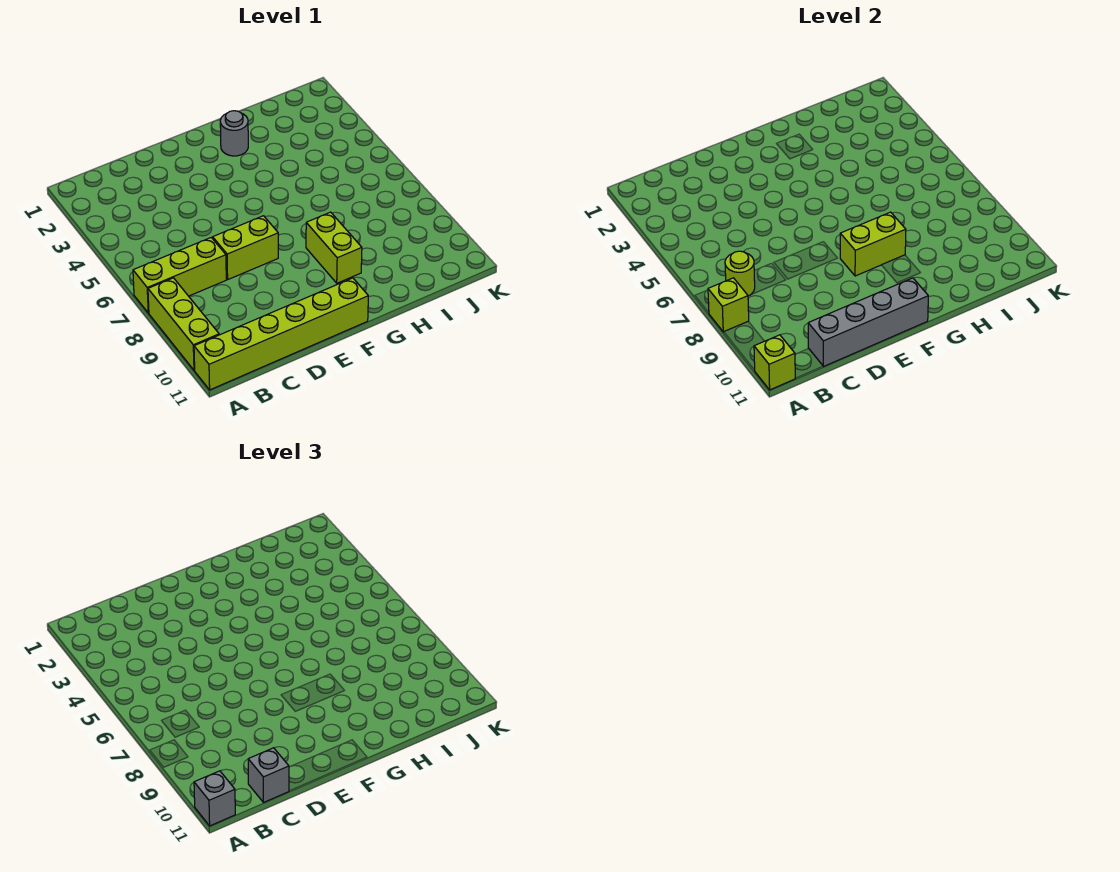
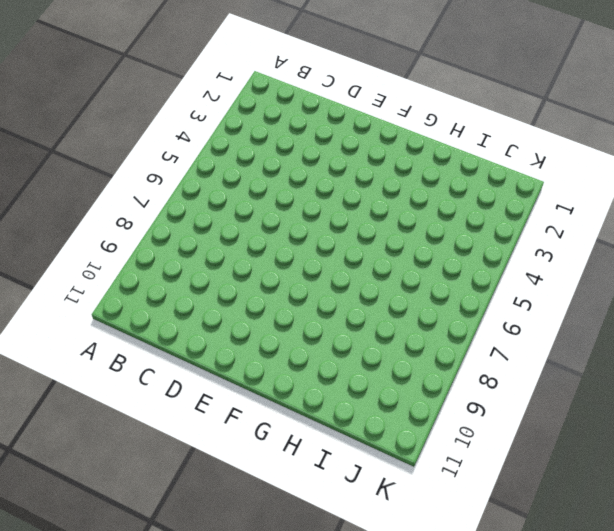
none -> lime 1x3 brick [133,238,226,313]
none -> lime 1x3 brick [148,278,219,370]
none -> lime 1x6 brick [194,278,368,390]

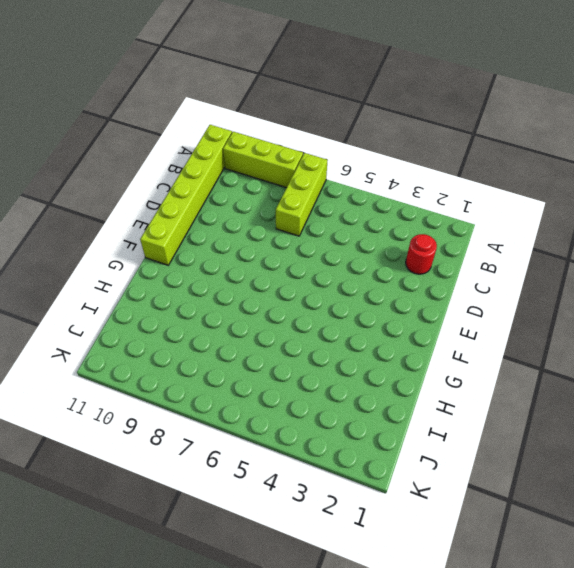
red 1x1 round brick [406,234,437,274] -> none
none -> lime 1x2 brick [212,216,278,279]
none -> grey 1x1 round brick [220,111,248,156]
none -> lime 1x2 brick [306,212,362,283]

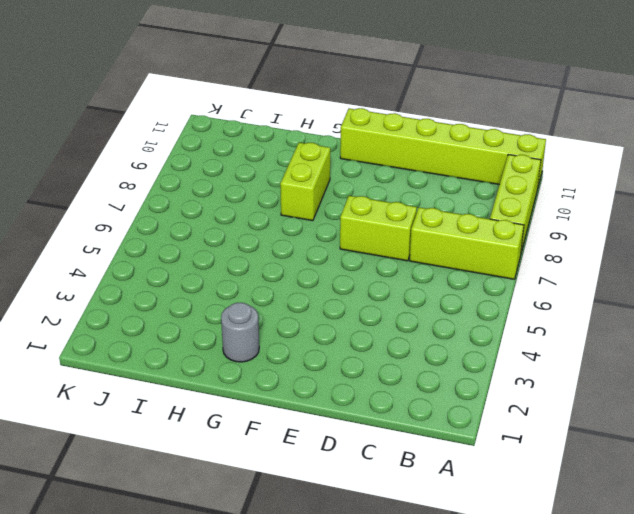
none -> lime 1x1 brick [708,278,749,332]
none -> lime 1x1 brick [754,335,795,390]
none -> lime 1x1 round brick [725,251,755,296]

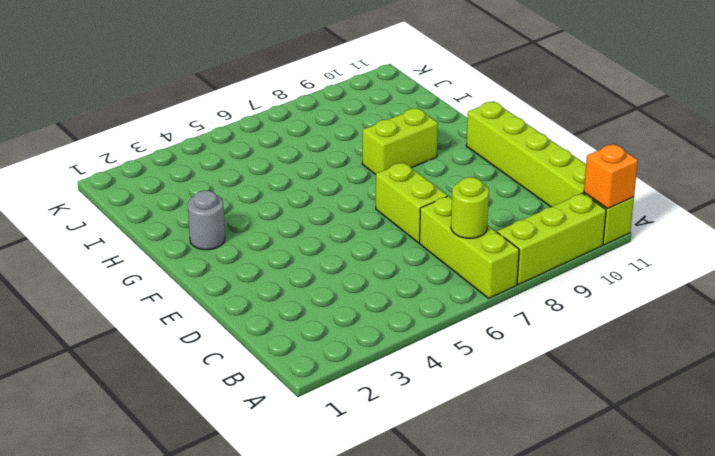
orange 1x1 brick [584,144,638,209] -> lime 1x1 brick [754,335,795,390]
none -> lime 1x1 brick [708,278,749,332]
none -> grey 1x4 brick [808,278,928,367]
none -> lime 1x2 brick [840,212,906,276]

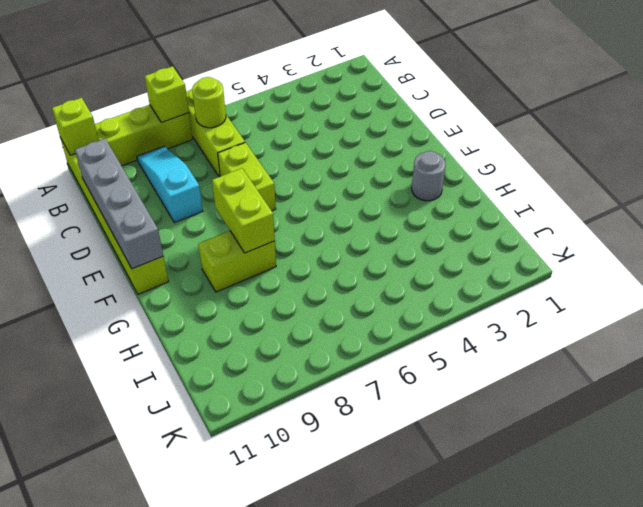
cyan 1x3 slope [137,146,203,223] -> none
none -> grey 1x1 brick [194,771,235,826]
none -> grey 1x1 brick [248,748,289,803]

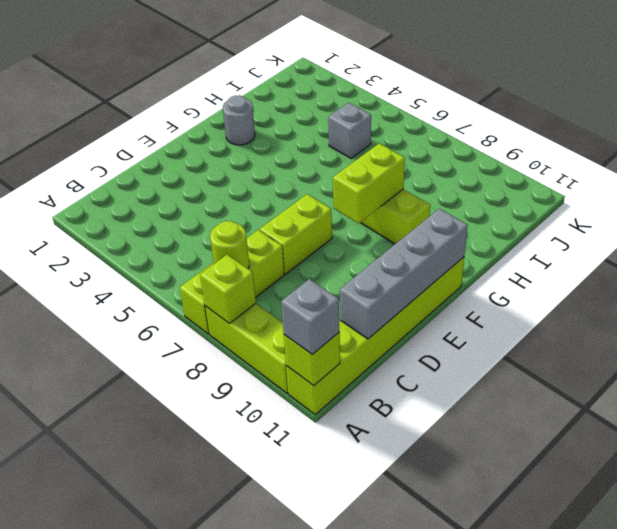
grey 1x1 brick [328,103,371,158] -> grey 1x1 brick moved to [248,748,289,803]

